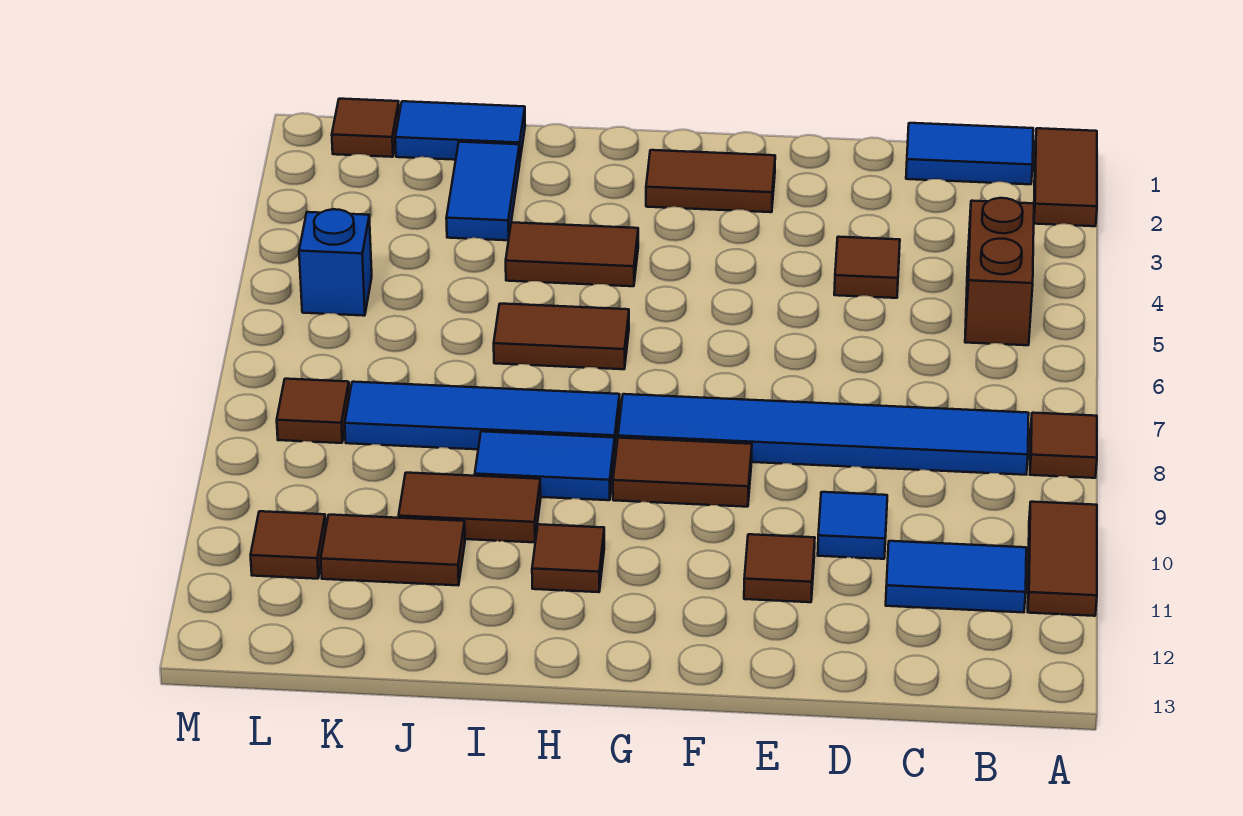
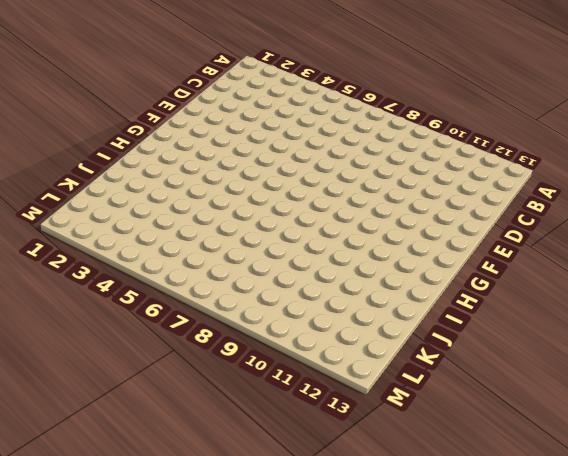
none -> brown 1x2 tile [1034,128,1097,226]
none -> brown 1x1 tile [1030,413,1097,478]
none -> brown 1x2 tile [1028,502,1097,616]

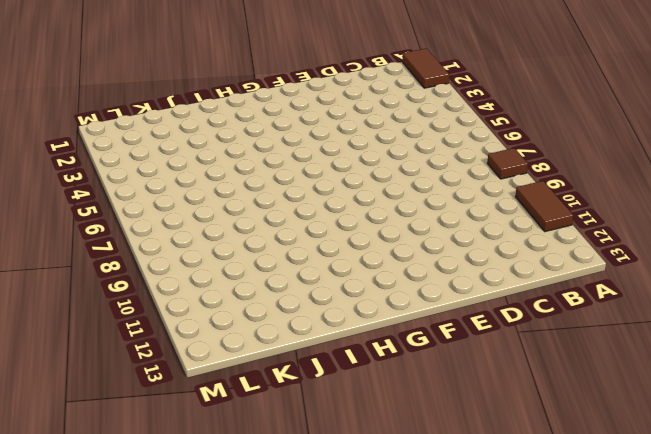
none -> blue 1x2 tile [906,123,1033,184]
none -> brown 1x2 brick [965,198,1034,345]
none -> blue 1x6 tile [618,394,1029,475]

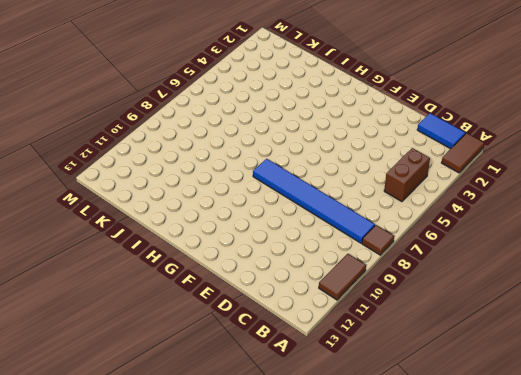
none -> blue 1x2 tile [886,541,1026,612]
none -> brown 1x1 tile [834,237,900,298]
none -> blue 1x1 tile [818,492,887,559]

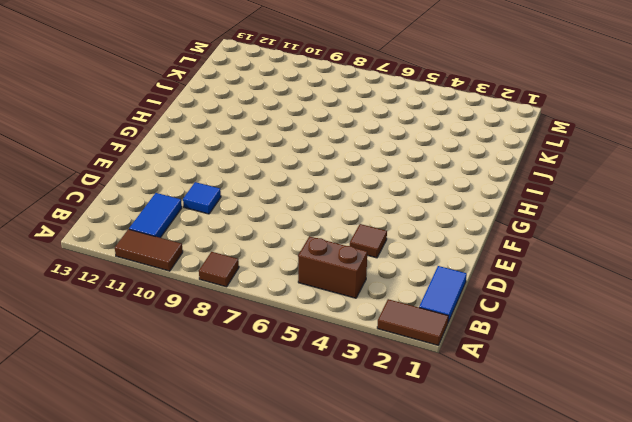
none -> blue 1x6 tile [618,394,1029,475]
none -> brown 1x1 tile [744,534,815,602]
none -> brown 1x2 tile [646,150,775,212]

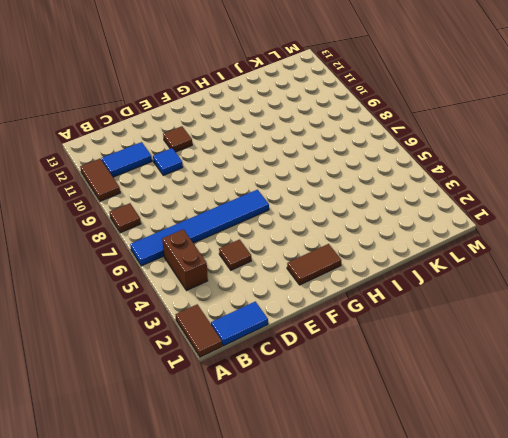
blue 1x6 tile [130,190,269,266] -> blue 1x6 tile moved to [618,394,1029,475]
none -> brown 1x2 tile [613,438,752,507]
none -> brown 1x2 tile [506,222,638,286]
none -> brown 1x2 tile [494,304,629,369]

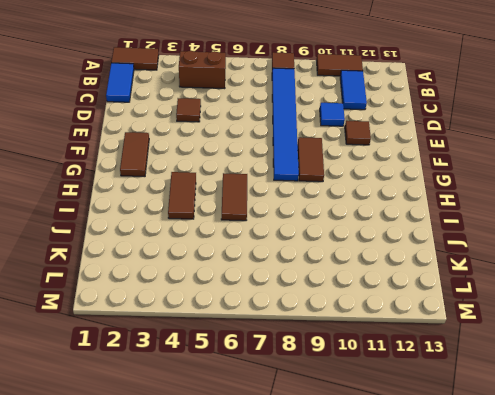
none -> blue 1x4 tile [345,382,620,450]
none -> blue 1x2 tile [475,431,615,500]
none -> brown 1x1 tile [532,524,604,592]

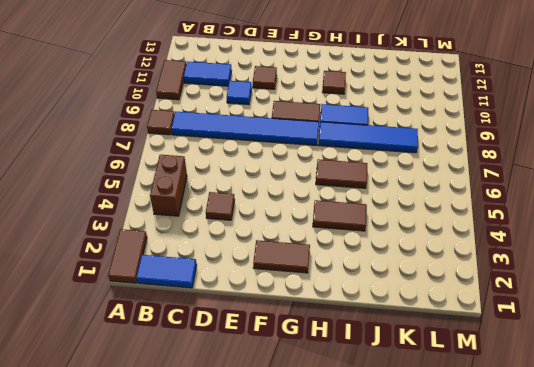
none -> brown 1x2 tile [399,473,541,542]
none -> blue 1x2 tile [395,101,525,160]
none -> blue 1x2 tile [446,142,520,240]

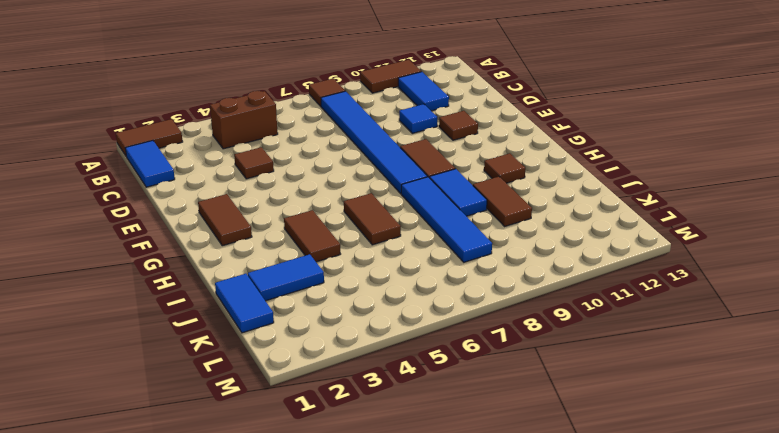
none -> brown 1x2 tile [321,515,465,585]
none -> brown 1x1 tile [332,99,399,157]
none -> blue 1x1 brick [299,209,372,316]

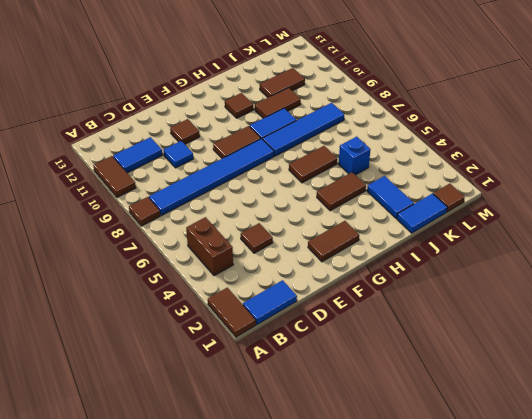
blue 1x1 brick [339,137,371,175] -> blue 1x1 brick moved to [299,209,372,316]
none -> brown 1x1 tile [277,379,349,443]
none -> brown 1x1 tile [251,511,326,579]

